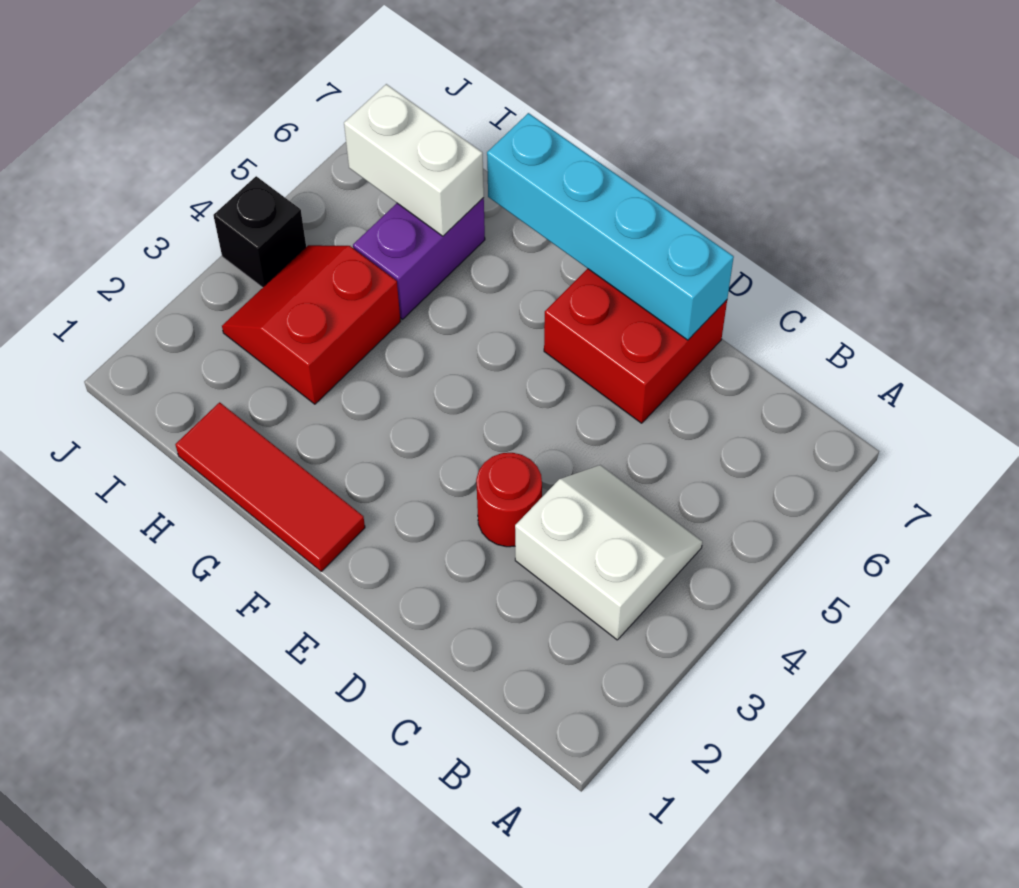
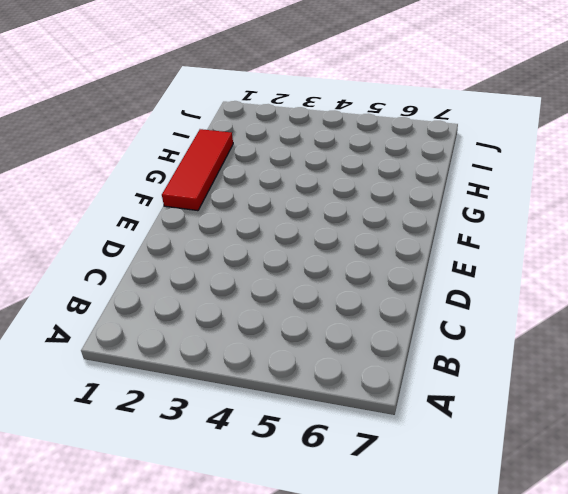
none -> white 2x2 slope [515,465,702,640]
none -> red 1x1 round brick [476,453,542,547]

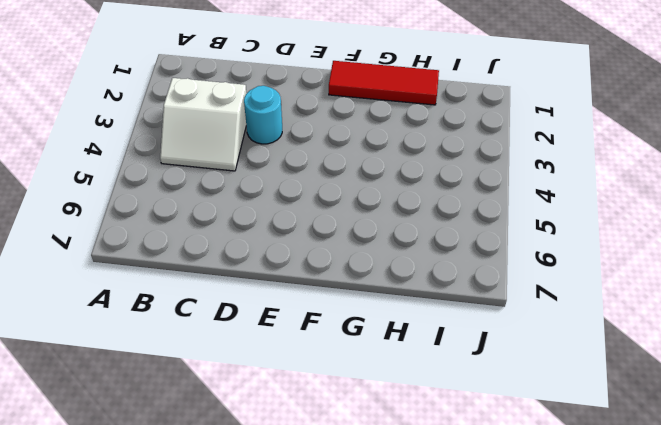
cyan 1x1 round brick [244,86,282,144] -> red 1x1 round brick [476,453,542,547]
none -> red 2x2 brick [544,269,727,423]
none -> red 2x2 slope [222,245,401,404]

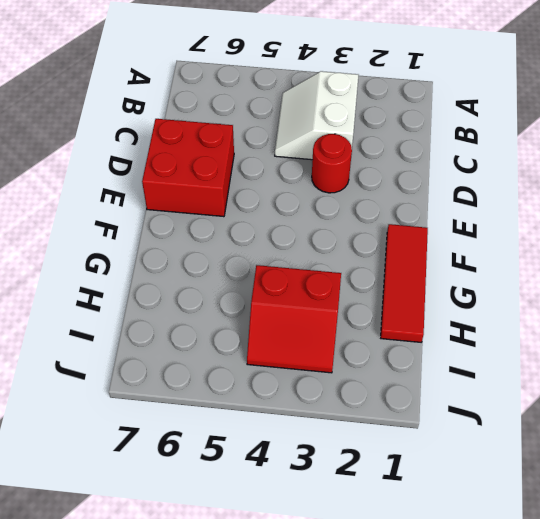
none -> purple 1x2 brick [353,198,485,319]
none -> black 1x1 brick [213,176,306,288]

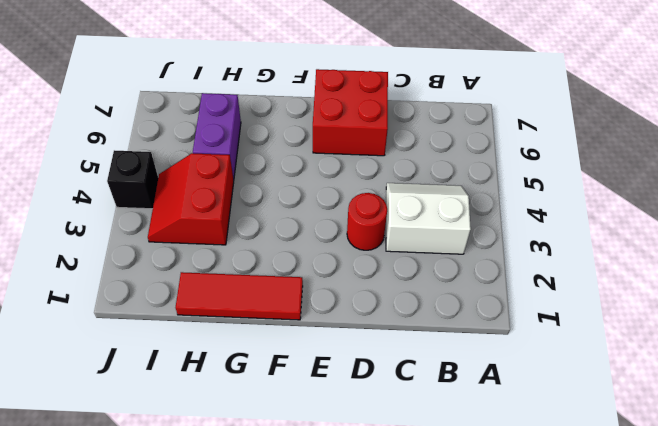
none -> cyan 1x4 brick [487,113,734,340]
none -> white 1x2 brick [344,84,484,236]

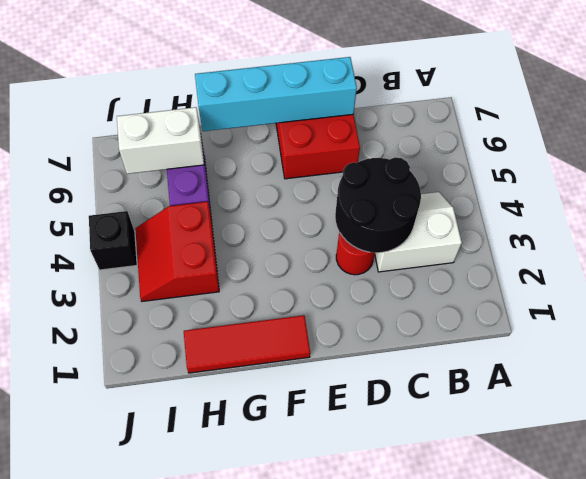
black 2x2 round brick [335,157,421,253] -> none

